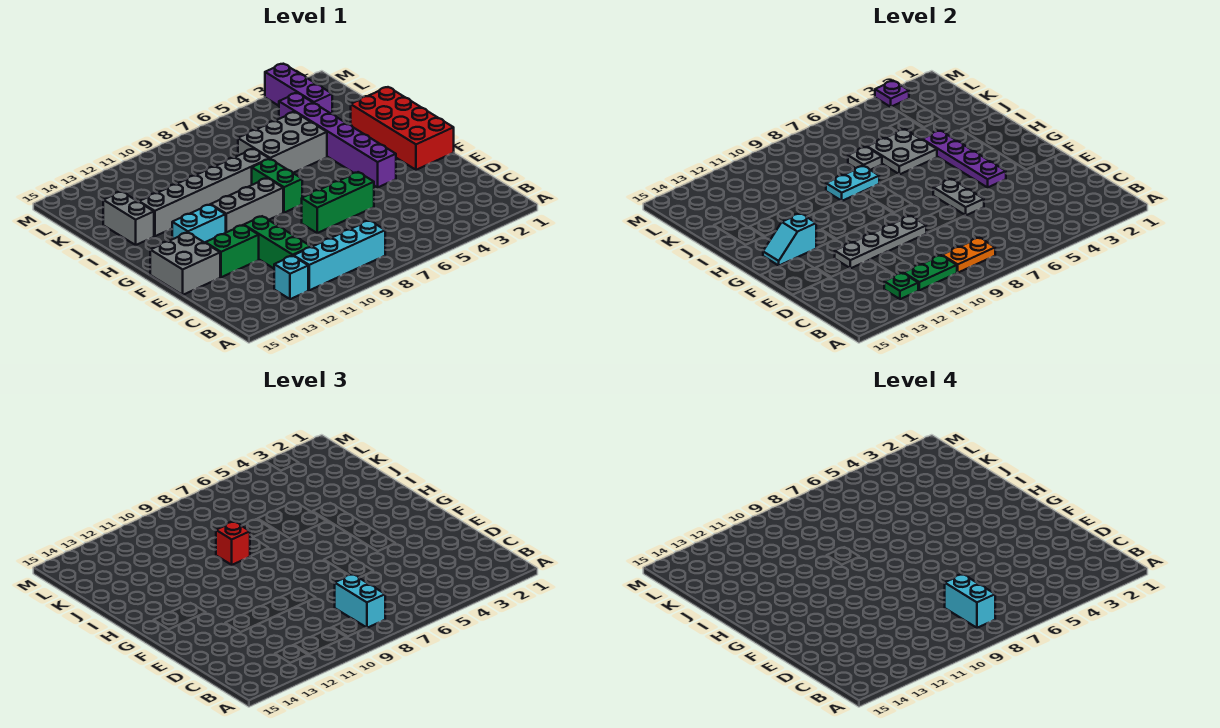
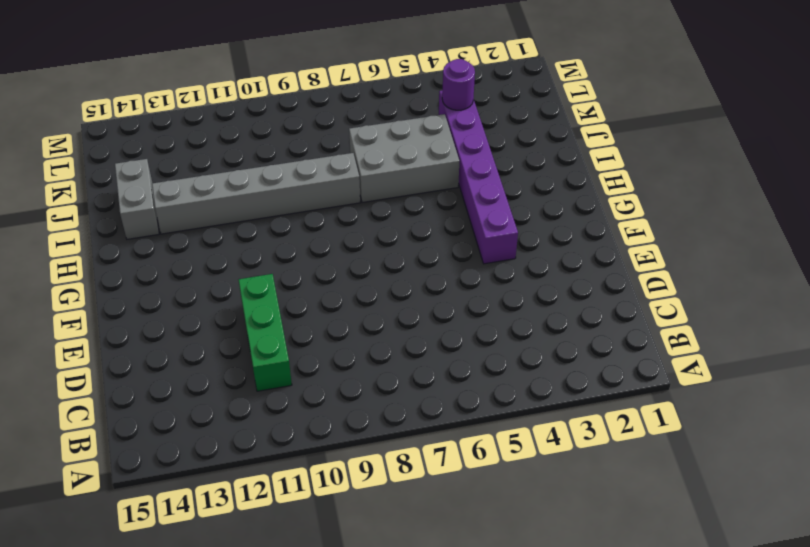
purple 1x1 round brick [442,59,475,110] -> none
none -> cyan 1x4 brick [294,220,385,290]
none -> cyan 1x1 brick [274,256,308,299]
none -> green 1x3 brick [302,172,374,233]

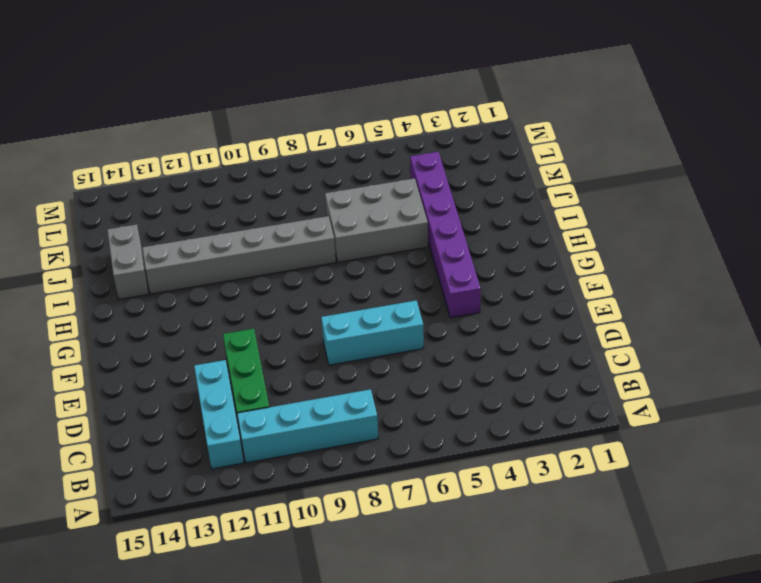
cyan 1x3 brick [194,360,244,469] -> cyan 1x1 brick [274,256,308,299]
cyan 1x3 brick [321,300,424,365] -> green 1x3 brick [302,172,374,233]
none -> green 1x2 brick [205,225,259,277]
none -> grey 2x2 brick [150,233,220,295]
none -> red 2x4 brick [351,87,454,170]

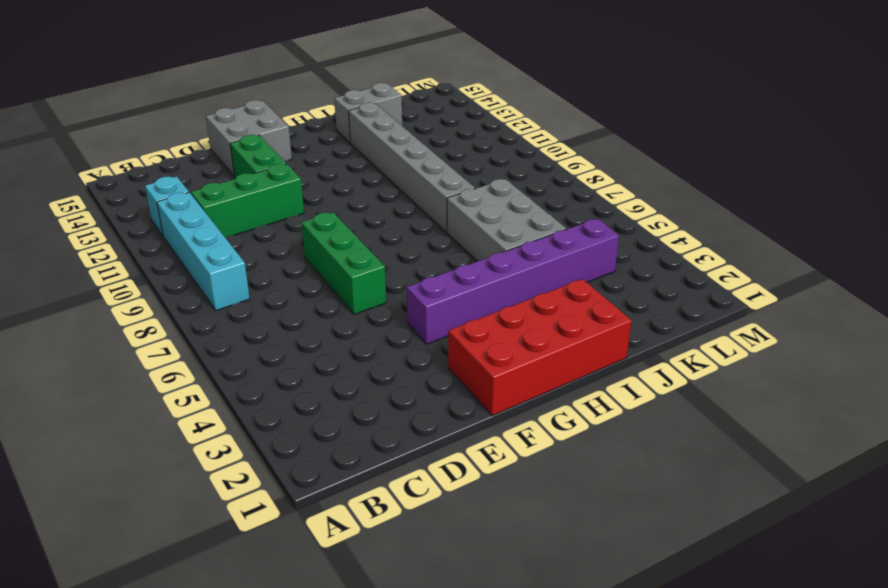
none -> green 1x2 brick [252,159,302,213]
none -> grey 1x3 brick [211,178,283,232]
none -> cyan 1x2 brick [172,205,226,243]

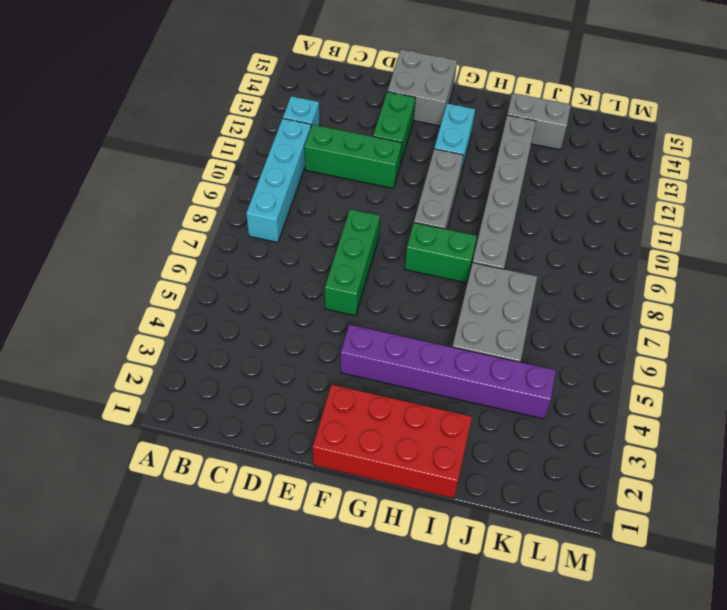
none -> purple 1x3 brick [265,64,332,114]
none -> orange 1x2 plate [942,238,995,273]
none -> green 1x2 plate [904,255,957,290]

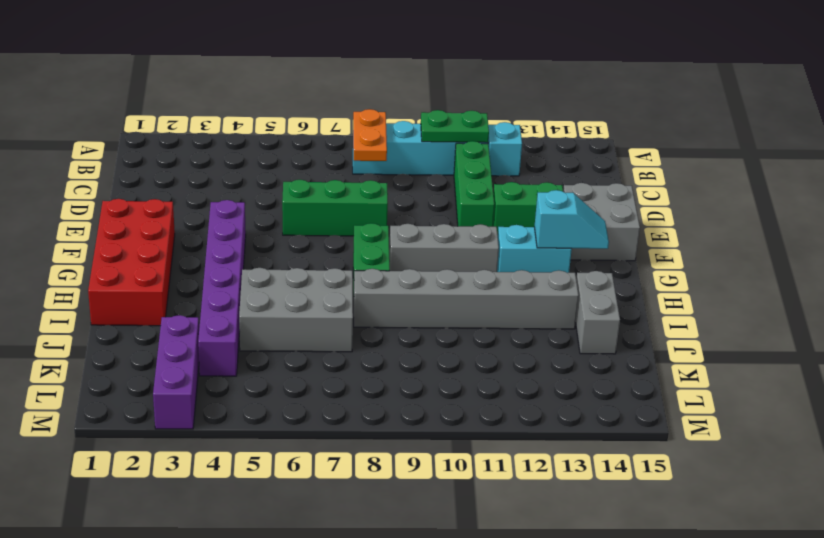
orange 1x2 plate [353,109,387,161] -> orange 1x2 plate turned to [942,238,995,273]
none -> green 1x1 plate [884,273,918,299]
none -> grey 1x2 plate [933,179,984,215]
none -> grey 1x4 plate [835,216,926,268]

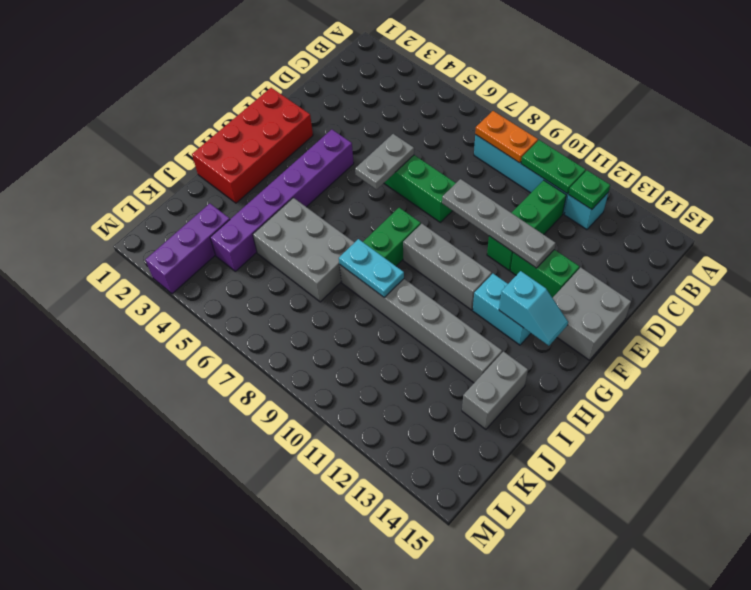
none -> purple 1x4 plate [922,131,1006,187]
none -> grey 2x2 plate [867,129,937,174]
none -> grey 1x1 plate [848,147,882,170]

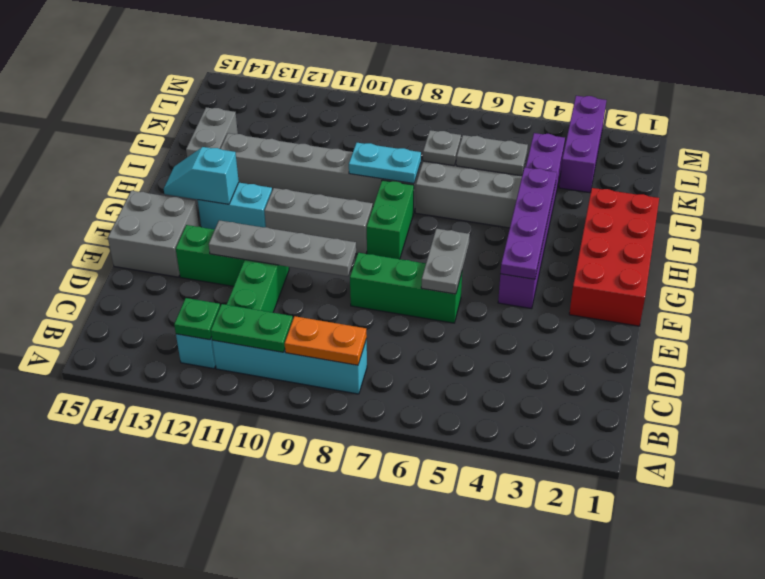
grey 1x2 plate [456,135,528,176] -> grey 2x2 plate [867,129,937,174]
none -> purple 1x1 plate [875,81,909,107]
none -> cyan 1x2 brick [335,574,385,628]
none -> red 1x1 brick [216,522,250,565]

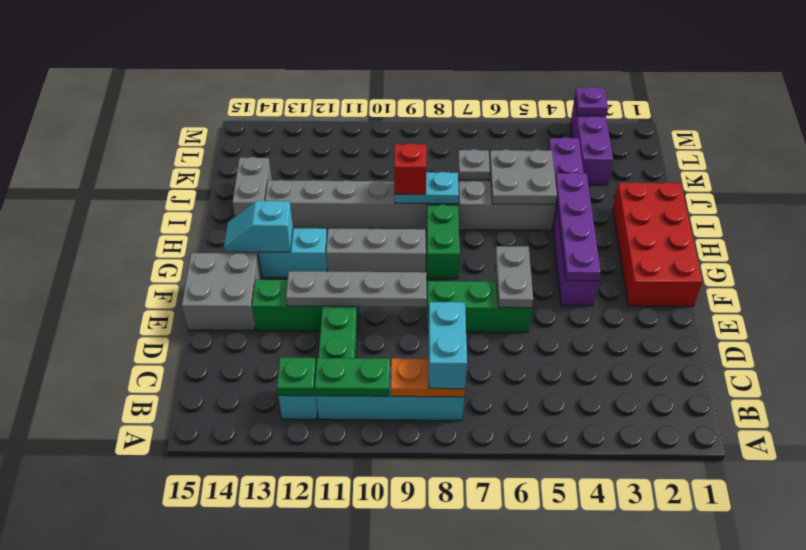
none -> cyan 1x2 brick [945,574,995,628]

